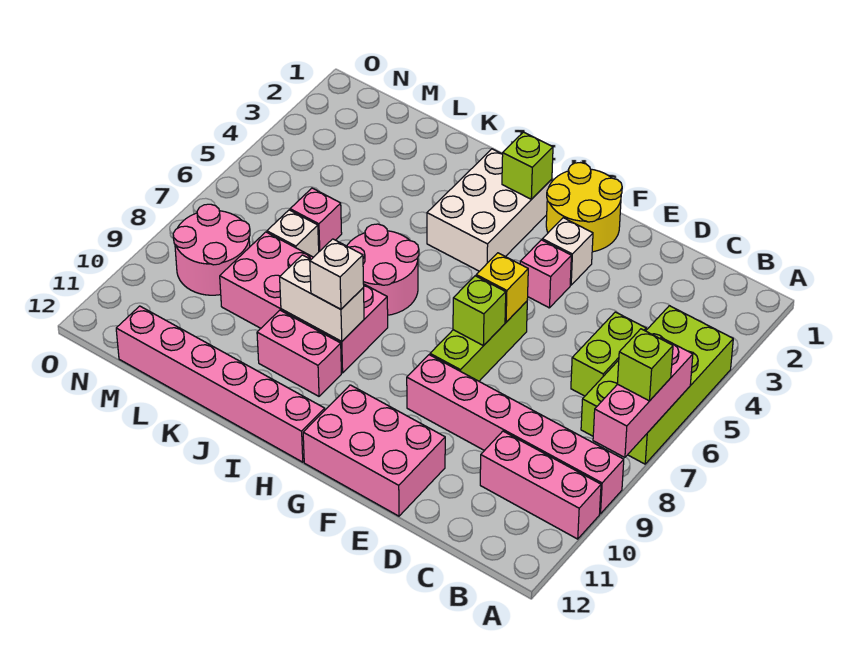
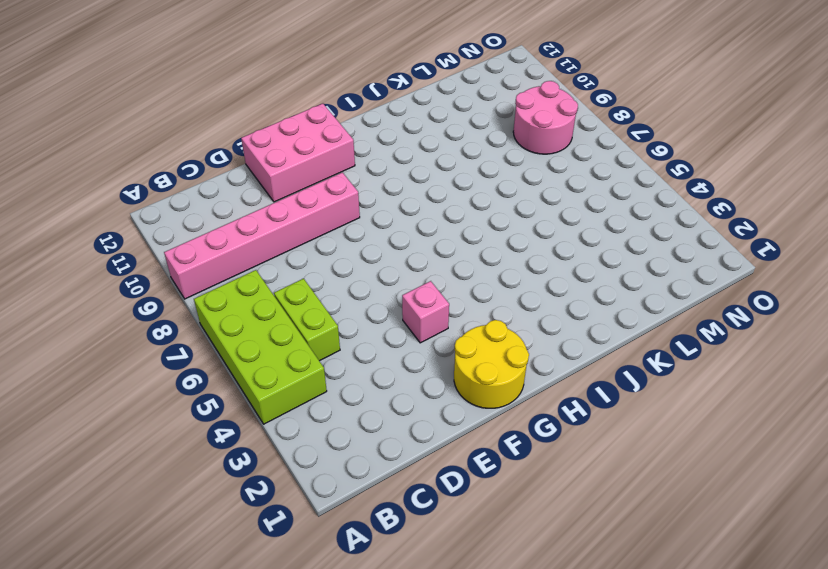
none -> pink 1x3 brick [480,431,601,539]
none -> white 1x1 brick [542,218,593,285]
none -> lime 1x3 brick [430,301,527,381]

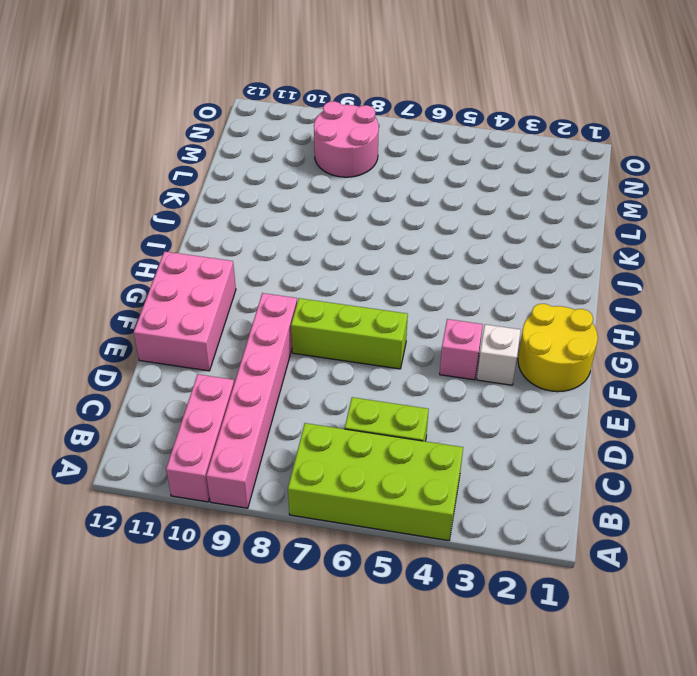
none -> white 2x3 brick [427,149,552,271]
none -> pink 1x6 brick [116,306,325,462]
none -> pink 2x2 round brick [347,224,419,315]

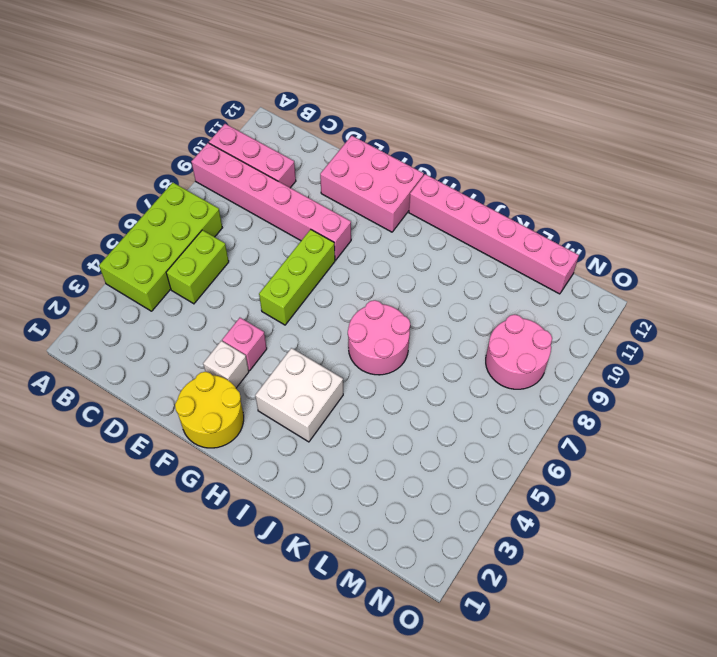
white 2x2 brick [255,348,343,442] -> white 2x3 brick [427,149,552,271]
none -> pink 2x4 brick [220,232,388,373]
none -> pink 1x2 brick [257,310,341,396]
none -> pink 1x1 brick [290,188,342,252]

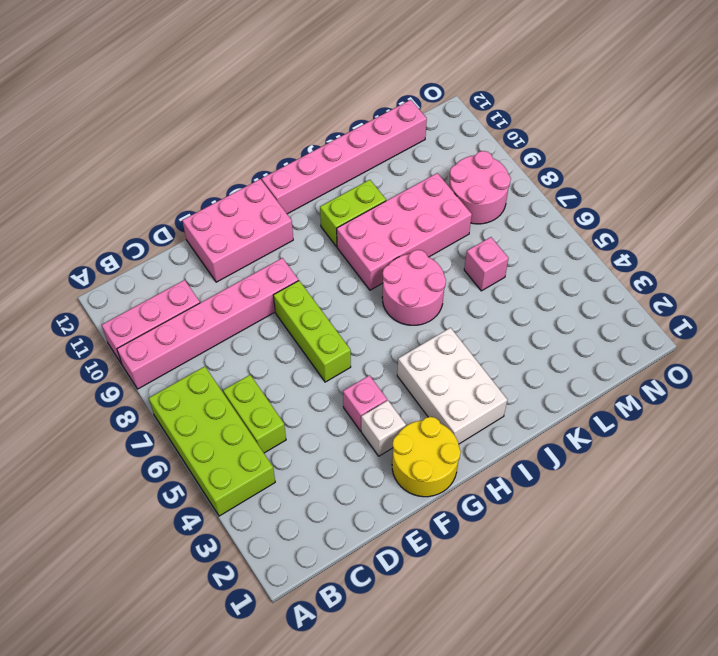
lime 1x2 brick [320,180,386,247] -> pink 1x2 brick [257,310,341,396]
none -> white 1x1 brick [267,210,319,257]
none -> pink 1x3 brick [593,338,693,458]
none -> yellow 1x1 brick [476,253,528,322]

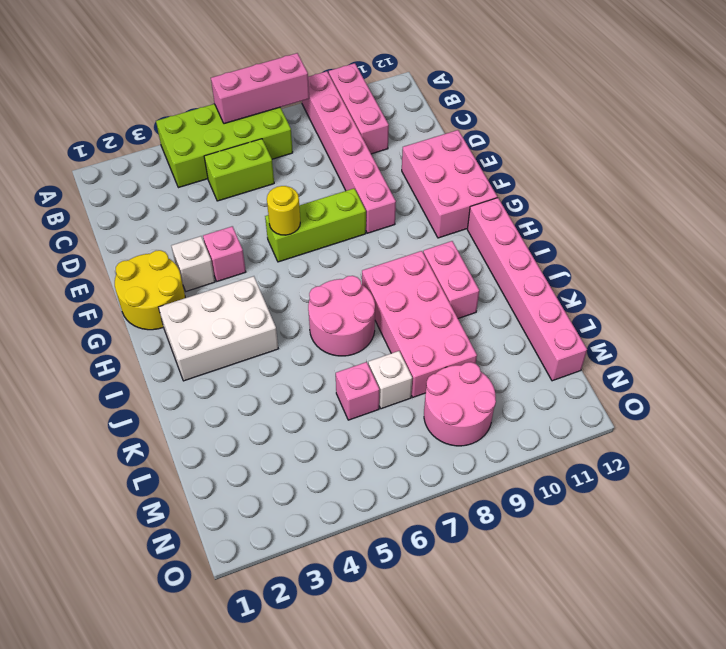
yellow 1x1 round brick [267,186,300,235] -> yellow 1x1 brick [476,253,528,322]
none -> lime 1x1 brick [453,276,506,346]
none -> lime 1x1 brick [502,132,553,199]
none -> white 1x2 brick [280,255,364,341]

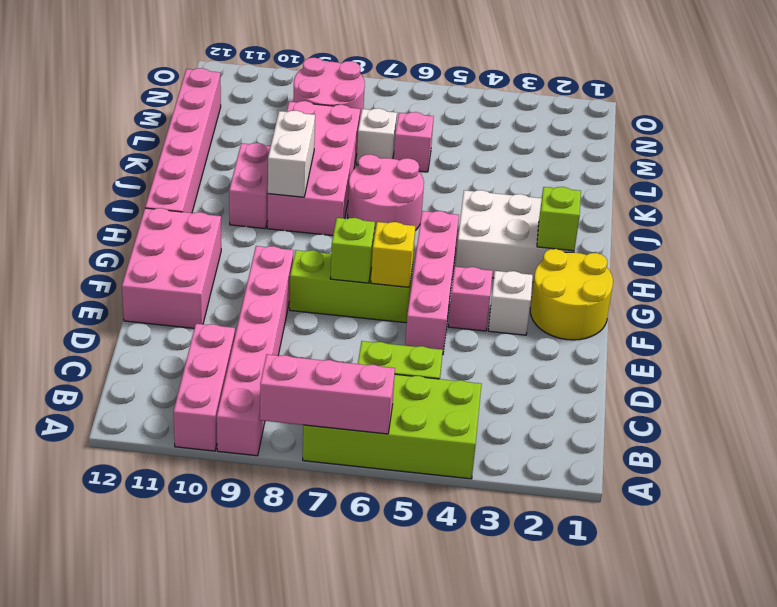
pink 1x4 brick [405,211,459,355] -> none
none -> lime 1x1 brick [617,329,673,401]
none -> white 1x1 brick [310,239,364,309]

